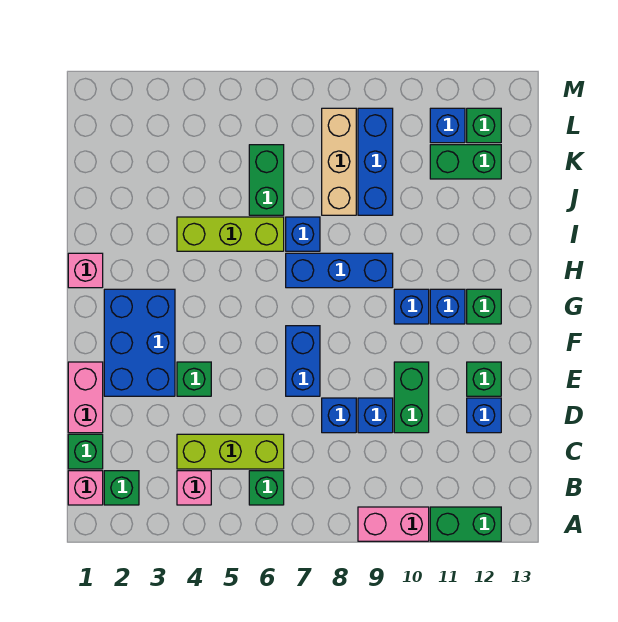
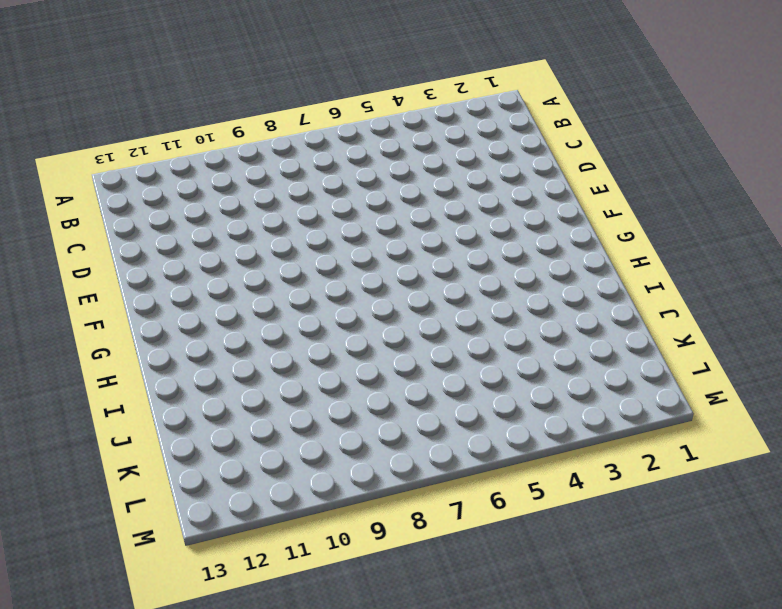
none -> pink 1x2 brick [358,507,429,541]
none -> green 1x2 brick [430,507,501,541]
none -> pink 1x1 brick [68,471,103,505]
none -> green 1x1 brick [104,471,139,505]

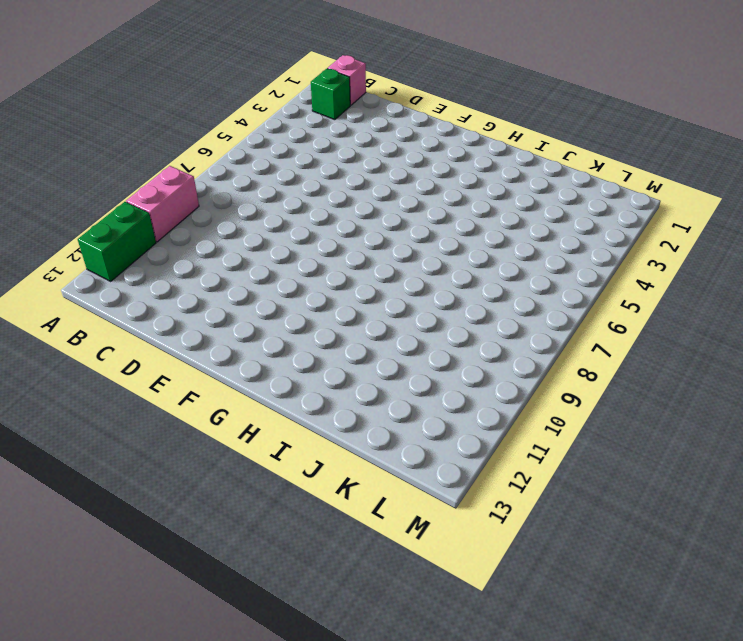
none -> pink 1x1 brick [177,471,211,505]
none -> green 1x1 brick [249,471,284,505]
none -> green 1x1 brick [68,434,103,469]
none -> lime 1x3 brick [177,434,284,469]

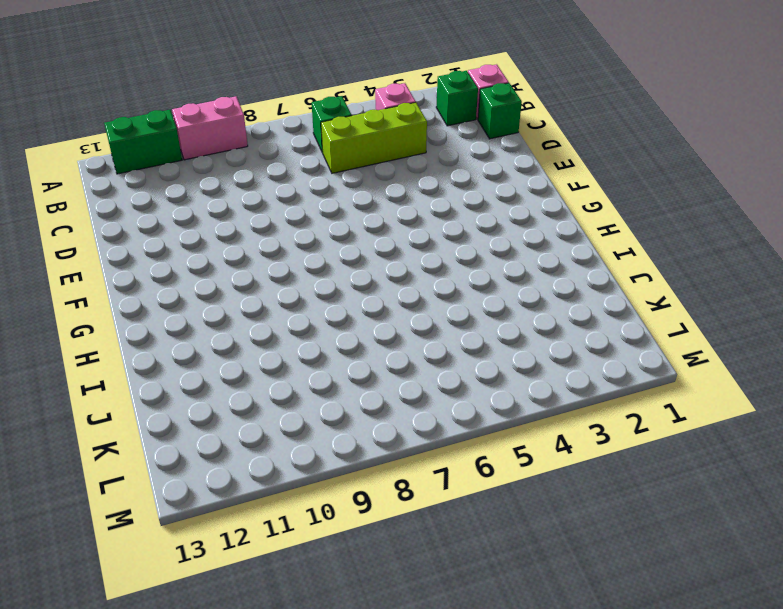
none -> pink 1x2 brick [68,362,103,433]
none -> blue 1x1 brick [322,398,356,433]
none -> blue 1x1 brick [358,398,393,433]
none -> green 1x2 brick [394,362,429,433]

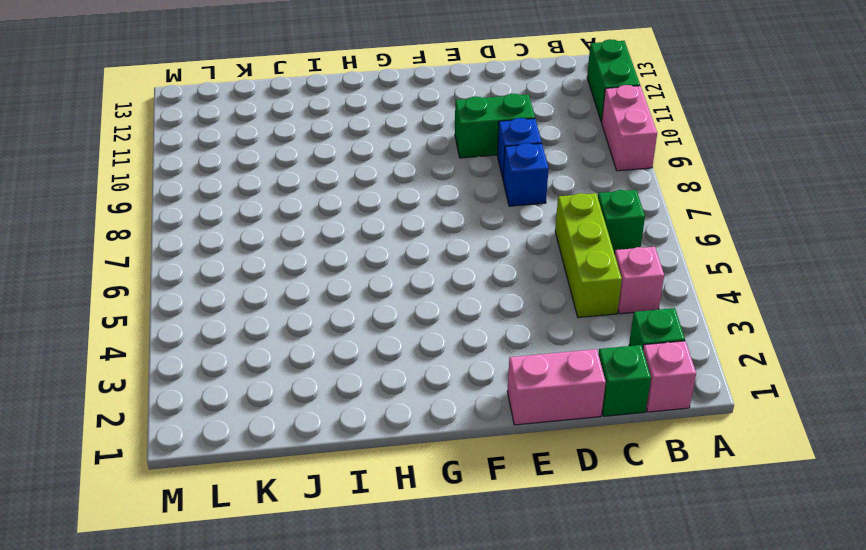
none -> blue 1x1 brick [467,398,501,433]
none -> blue 2x3 brick [104,289,175,396]
none -> green 1x1 brick [177,362,211,396]
none -> blue 1x2 brick [286,326,320,396]

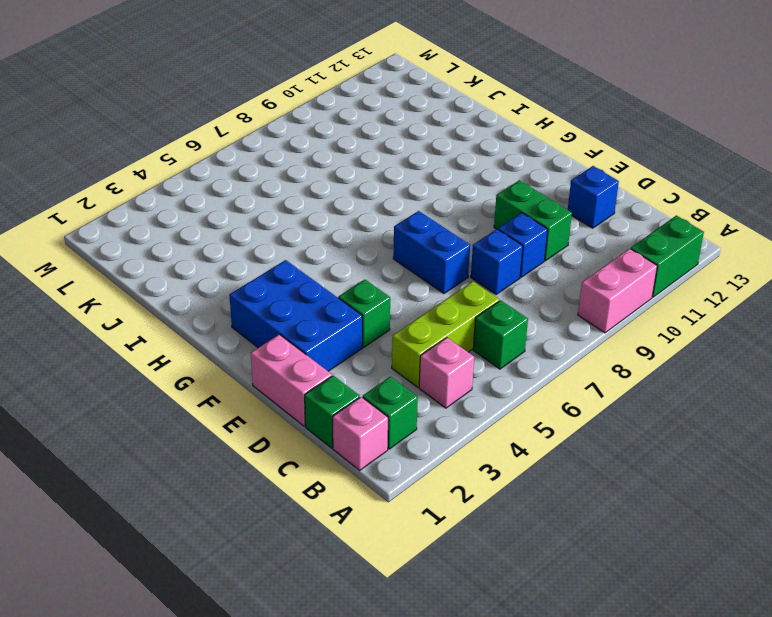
none -> green 1x1 brick [467,362,501,396]
none -> blue 1x1 brick [394,289,429,324]
none -> blue 1x1 brick [430,289,465,324]
none -> green 1x1 brick [467,289,501,324]

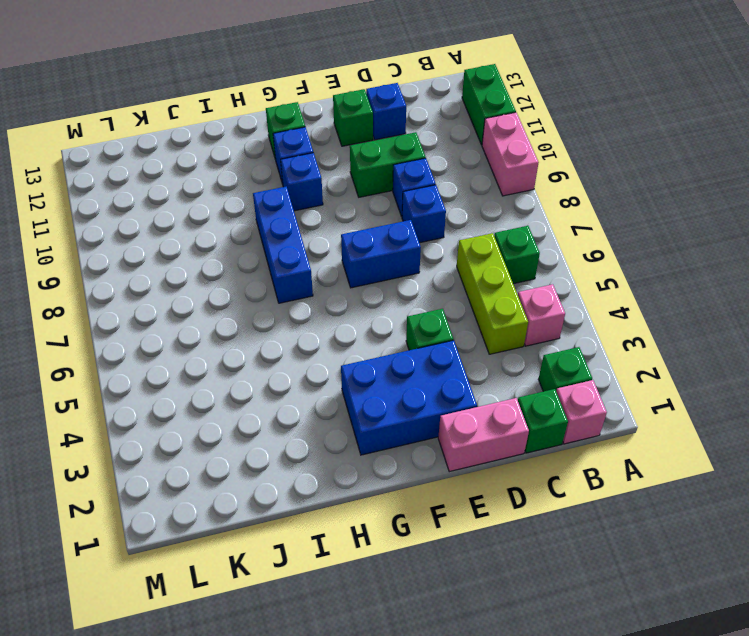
none -> pink 1x1 brick [68,253,103,288]
none -> lime 1x3 brick [177,217,284,251]
none -> blue 1x1 brick [286,217,320,251]
none -> green 1x2 brick [249,145,284,215]

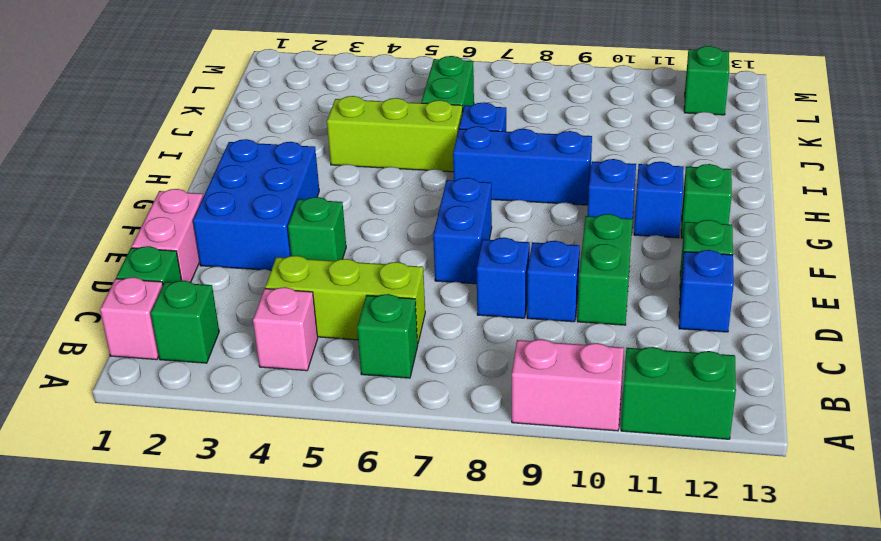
none -> pink 1x1 brick [68,253,103,288]
none -> tan 1x3 brick [322,108,356,215]
none -> blue 1x3 brick [358,108,393,215]
none -> green 1x2 brick [430,145,501,179]

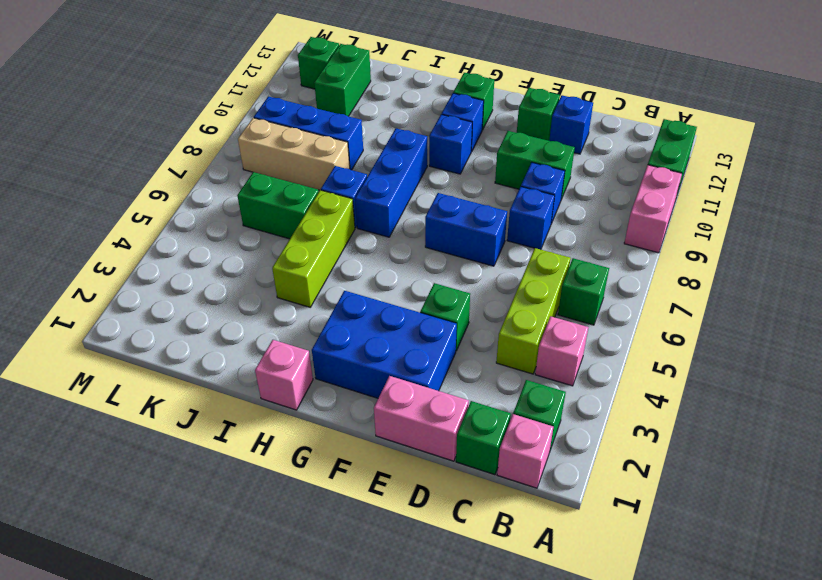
none -> blue 1x1 brick [430,108,465,143]

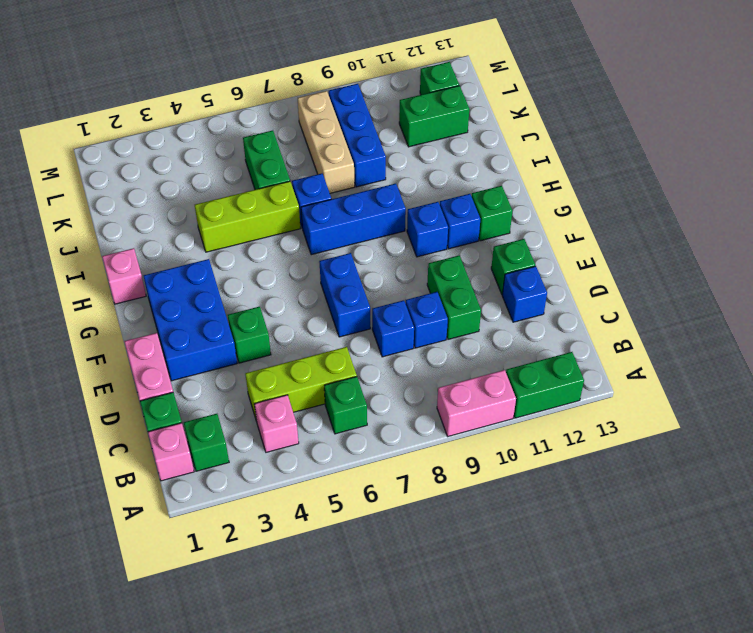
none -> blue 1x1 brick [430,108,465,143]

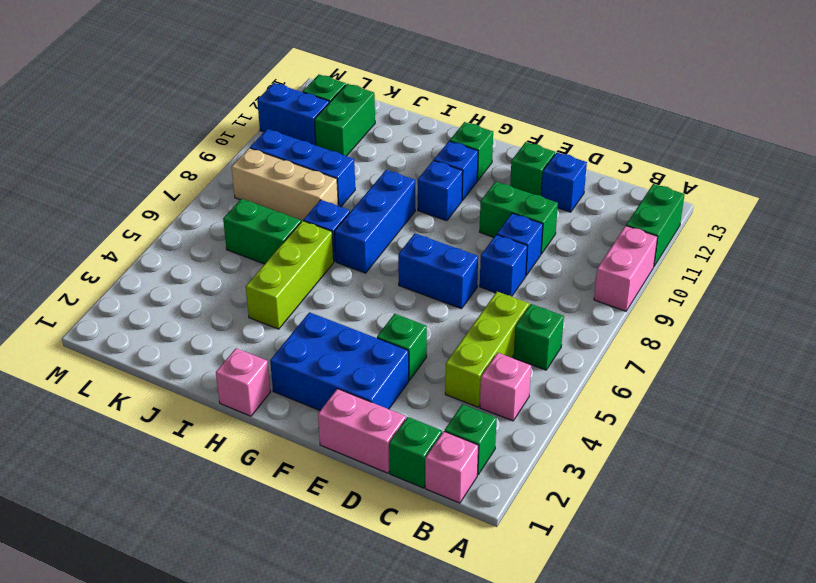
blue 1x2 brick [257,83,329,145] -> blue 1x1 brick [430,108,465,143]

